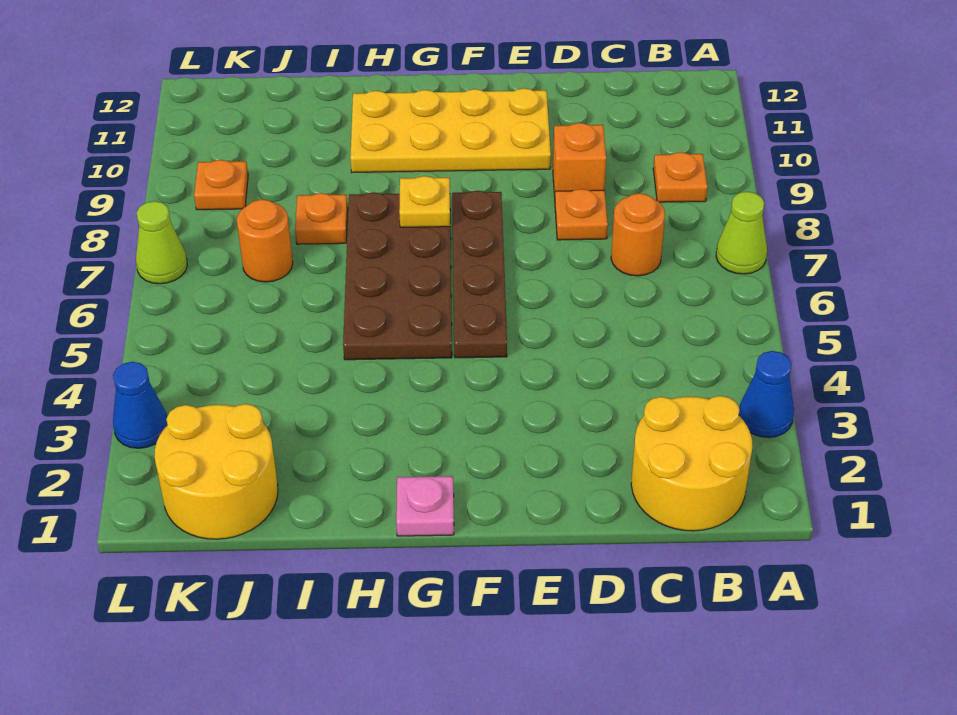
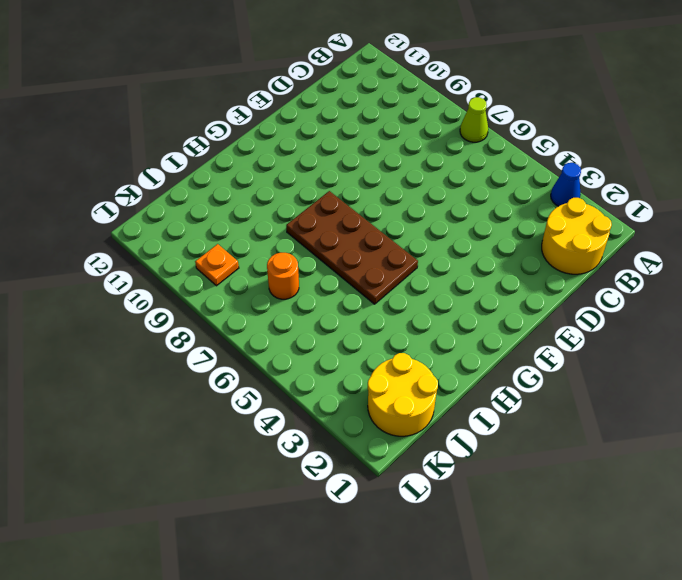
none -> orange 1x1 plate [653,152,707,202]
none -> orange 1x1 round brick [611,193,665,276]
none -> orange 1x1 plate [555,189,608,240]

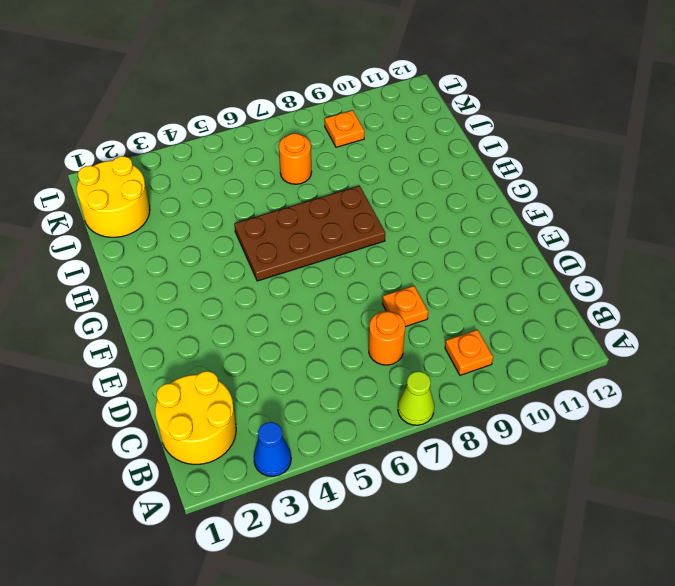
none -> orange 1x1 brick [553,123,606,197]
none -> yellow 2x4 plate [350,88,551,172]
none -> brown 1x4 plate [452,191,507,358]

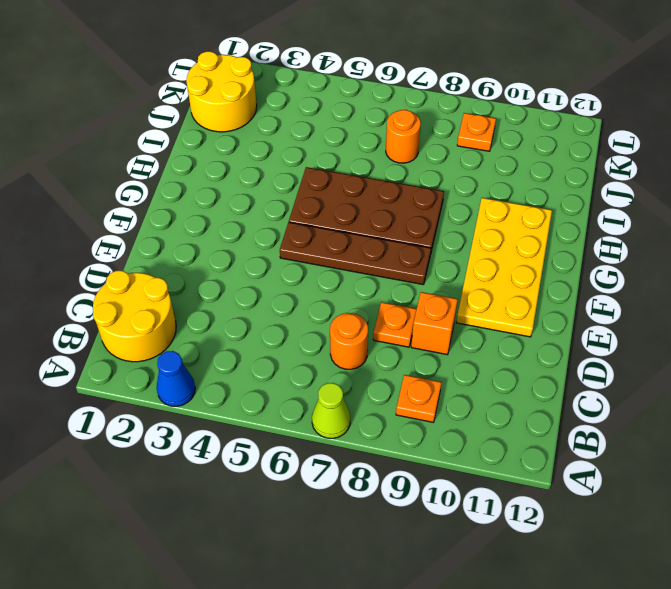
none -> pink 1x1 plate [396,476,454,536]
none -> orange 1x1 plate [295,193,348,244]
none -> blue 1x1 cone [113,362,168,448]

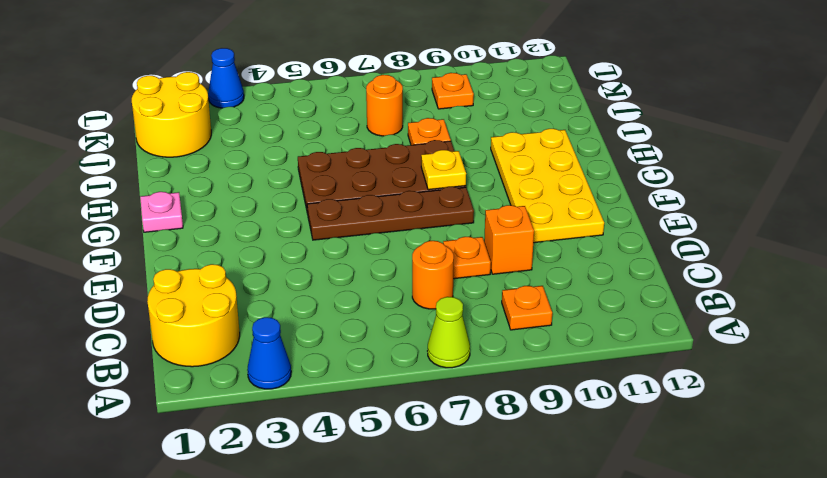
none -> lime 1x1 cone [136,201,187,284]

